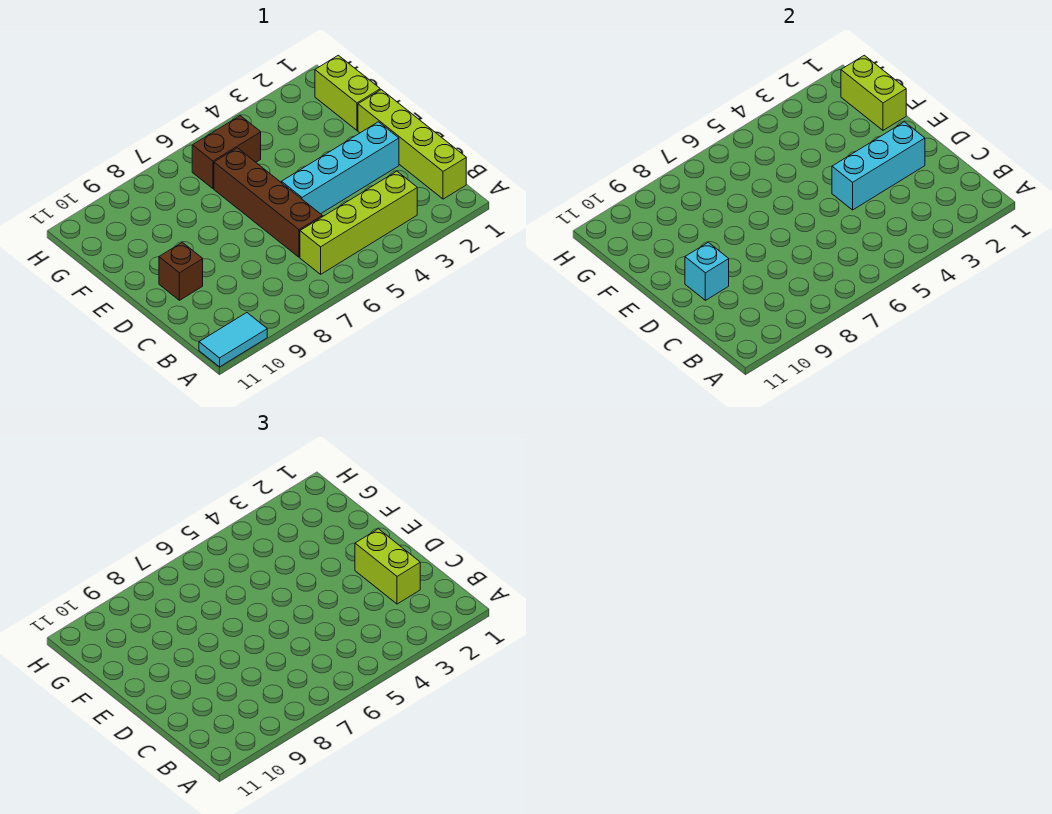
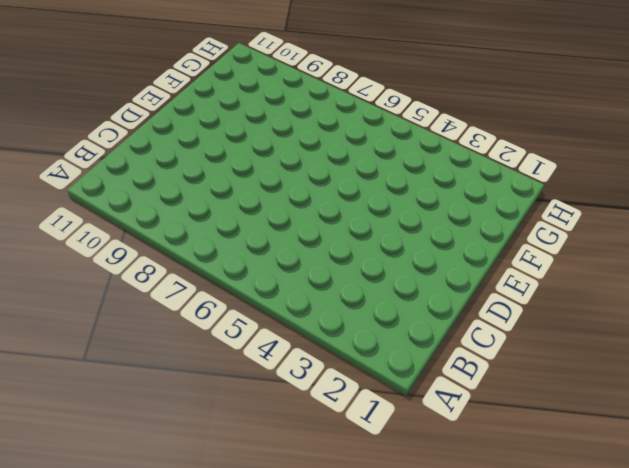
none -> cyan 1x2 tile [199,313,267,367]
none -> lime 1x4 brick [358,90,466,199]
none -> lime 1x4 brick [300,171,417,274]

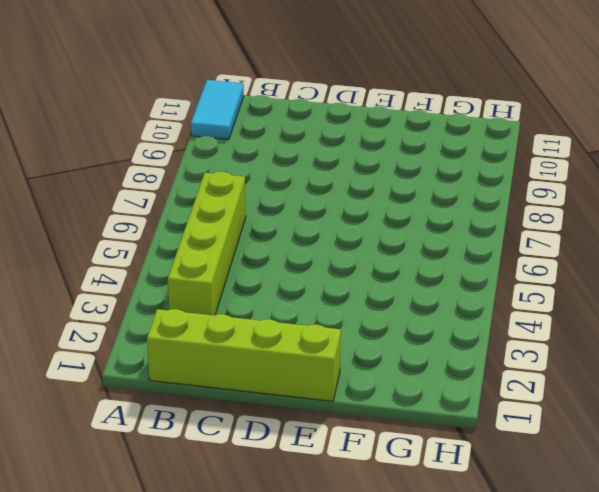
none -> brown 1x4 brick [214,148,322,257]
none -> cyan 1x4 brick [282,122,399,214]
none -> brown 1x1 brick [159,242,203,300]

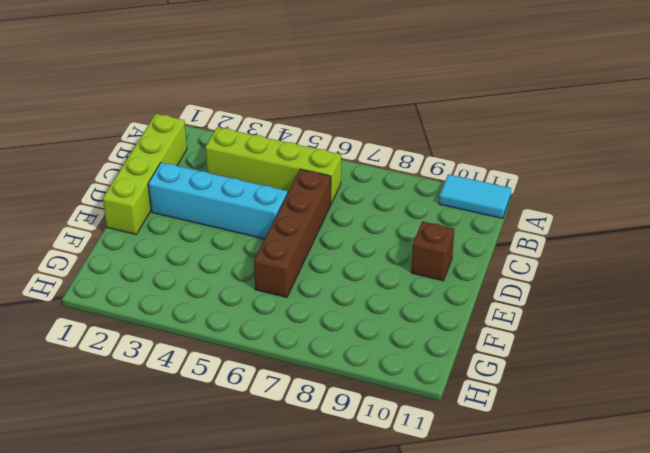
none -> lime 1x2 brick [315,55,380,130]
none -> brown 1x2 brick [192,116,261,189]
none -> cyan 1x3 brick [832,122,925,210]

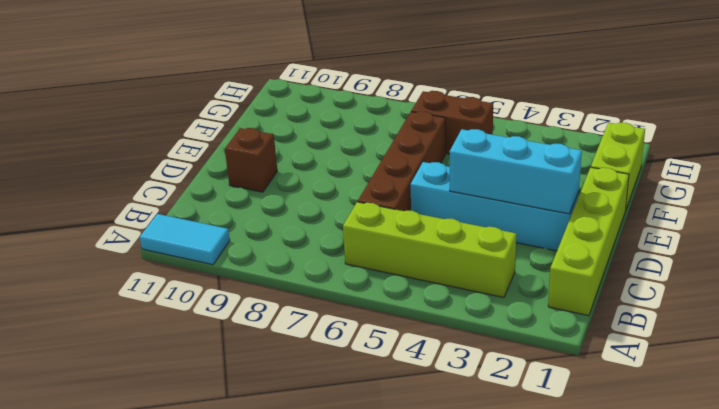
none -> cyan 1x1 brick [685,242,729,300]
none -> lime 1x2 brick [841,55,906,130]
none -> lime 1x2 brick [355,529,420,604]

